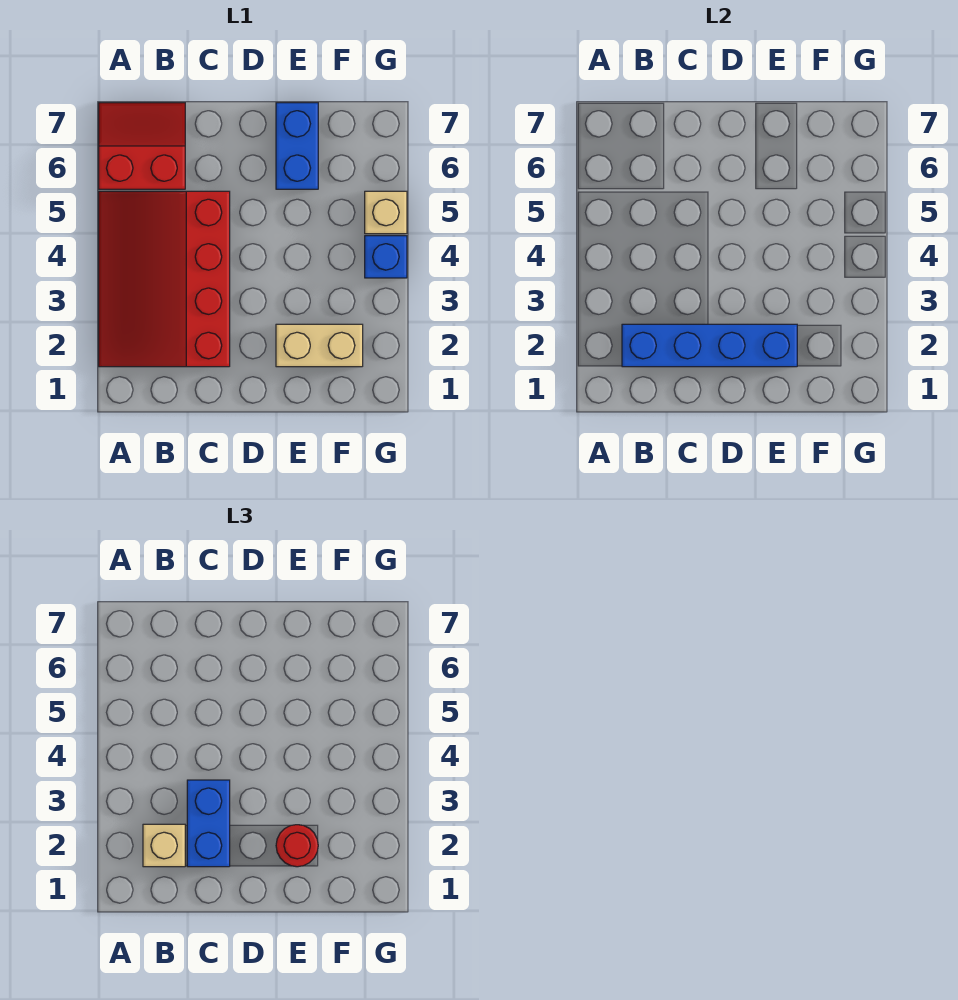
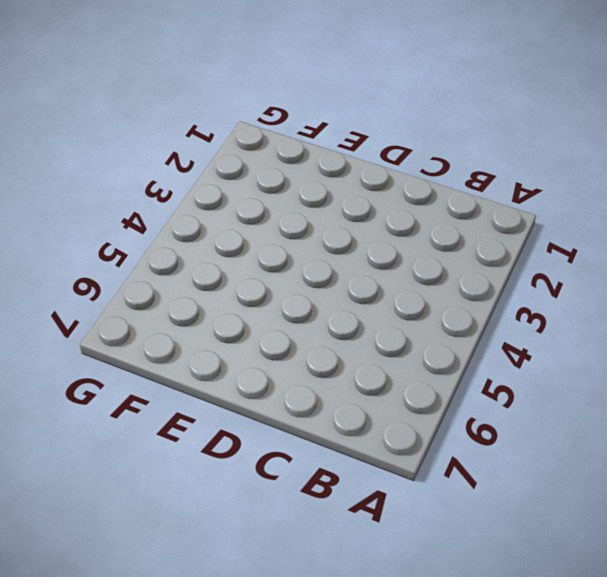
none -> red 3x4 slope [99,191,230,367]
none -> red 2x2 slope [99,103,185,189]

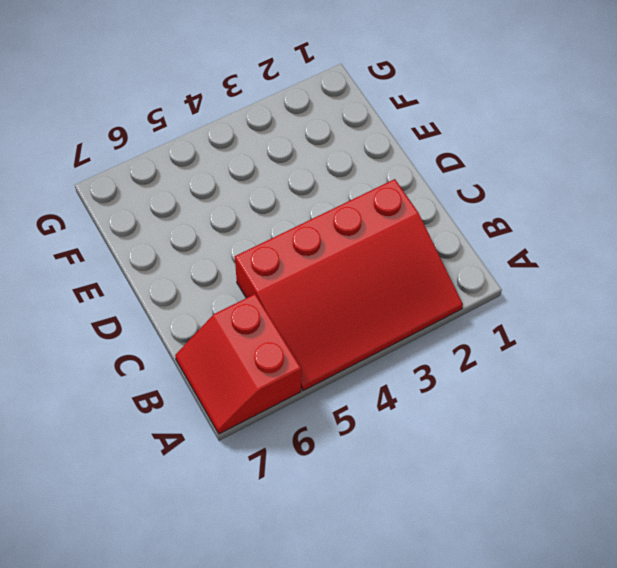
none -> tan 1x2 brick [276,324,363,367]
none -> blue 1x2 brick [276,103,318,189]

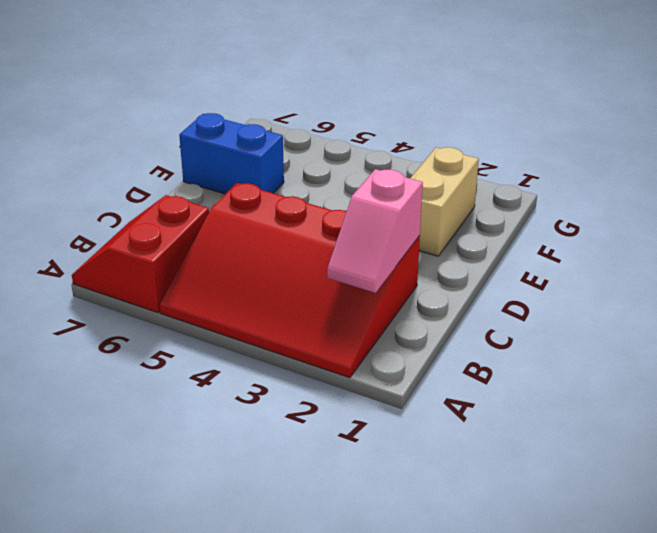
pink 1x2 slope [327,169,423,293] -> blue 1x4 brick [622,324,797,367]
none -> blue 1x1 brick [365,236,407,278]
none -> tan 1x1 brick [365,191,407,234]

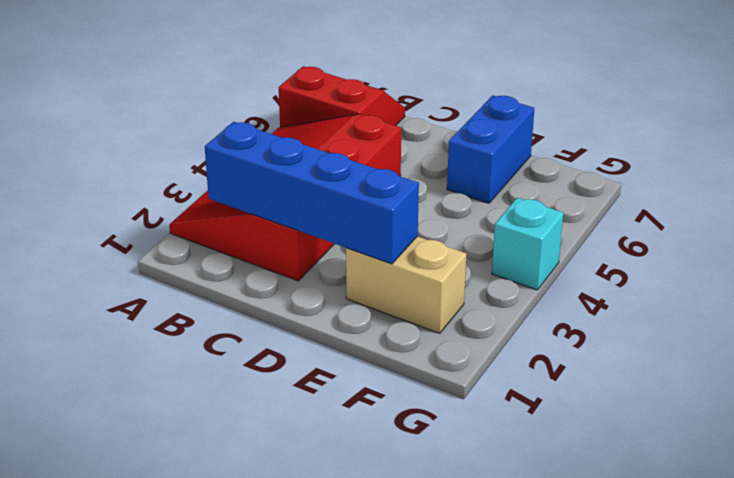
cyan 1x1 brick [492,198,564,290] -> blue 1x1 brick [365,236,407,278]
none -> tan 1x1 brick [365,191,407,234]
none -> tan 1x1 brick [143,824,185,867]

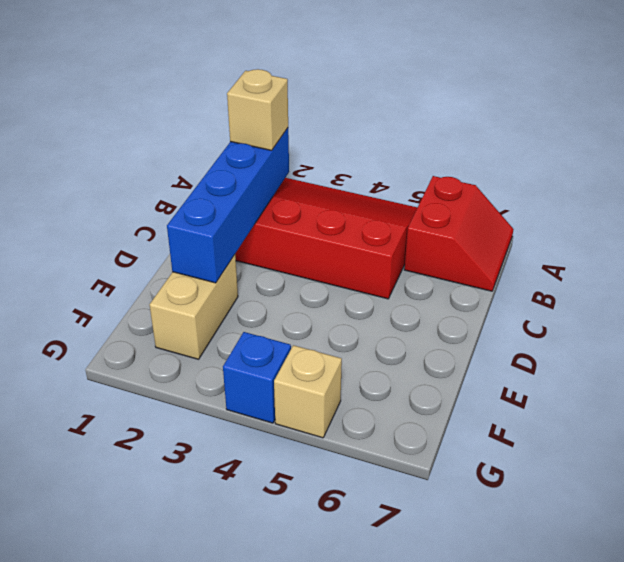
none -> blue 1x2 brick [276,103,318,189]
none -> blue 1x2 brick [187,780,230,867]

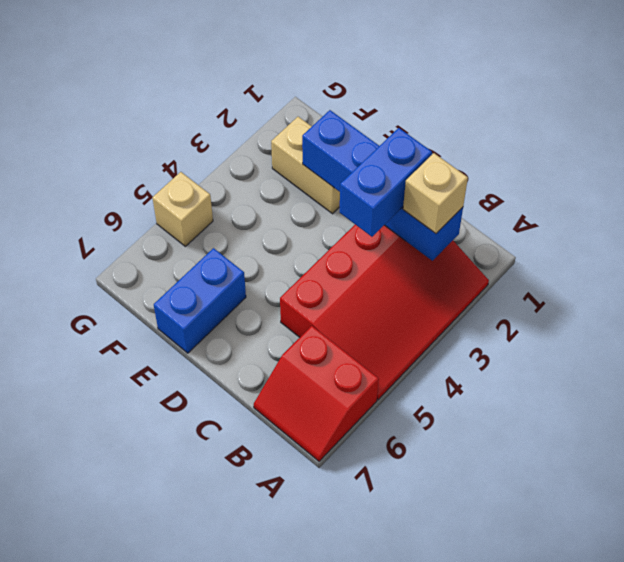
none -> blue 1x1 brick [365,236,407,278]
none -> red 1x1 round brick [276,825,318,867]

